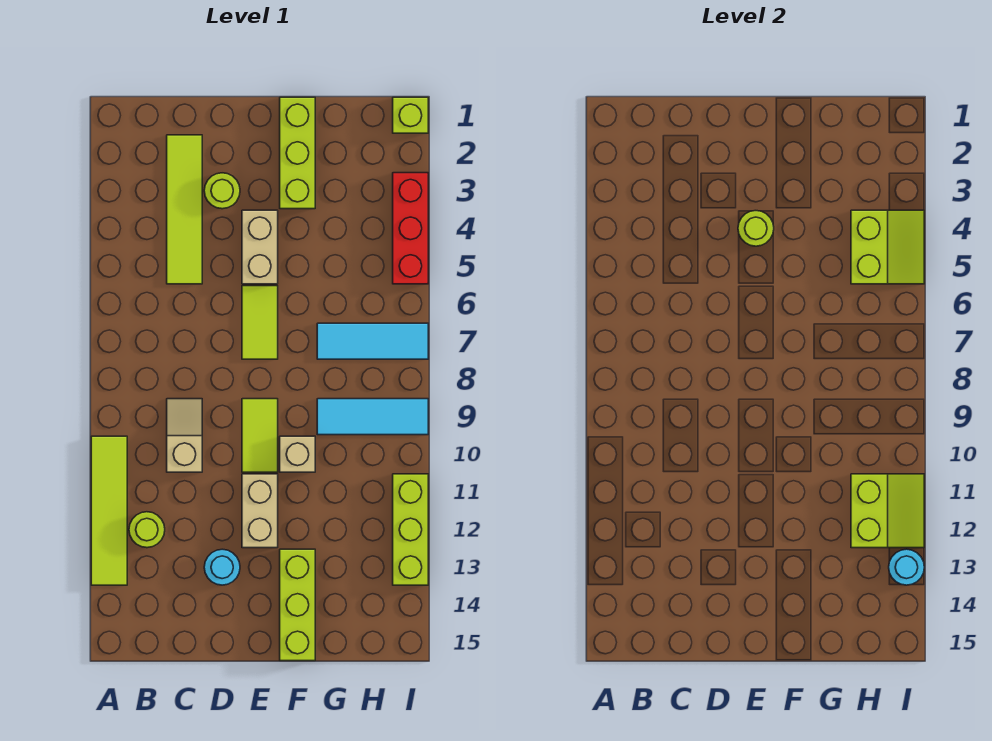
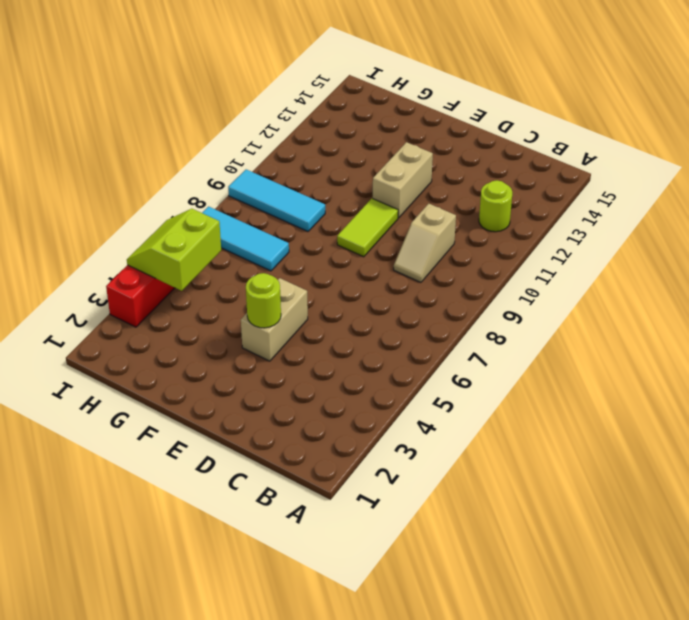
none -> lime 1x4 tile [91,436,127,585]
none -> lime 1x4 tile [167,135,202,284]
none -> lime 1x1 round brick [204,173,240,209]

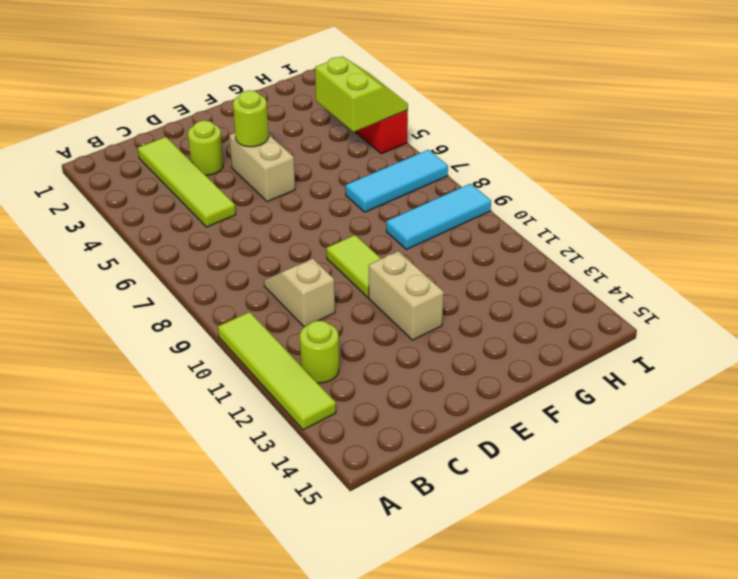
none -> cyan 1x1 round brick [204,549,240,585]
none -> lime 1x2 tile [242,286,278,359]
none -> lime 1x3 brick [280,97,315,209]

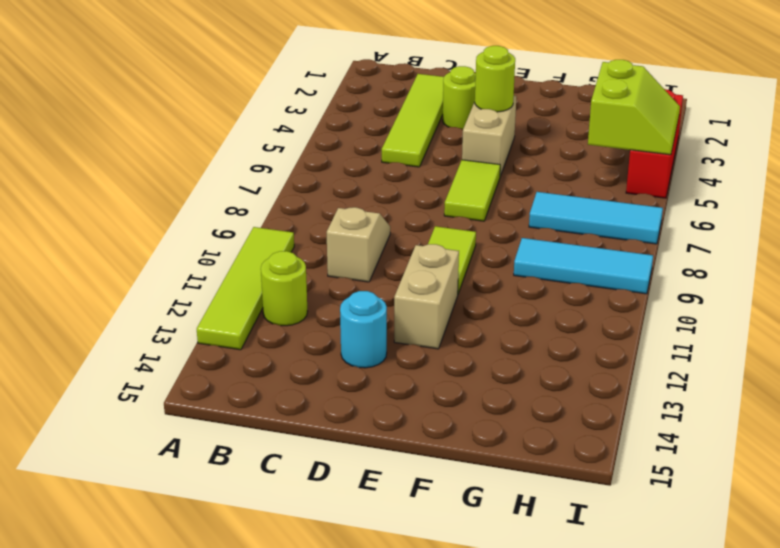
none -> lime 1x3 brick [280,97,315,209]
none -> tan 1x1 brick [280,436,315,472]
none -> lime 1x3 brick [280,549,315,661]

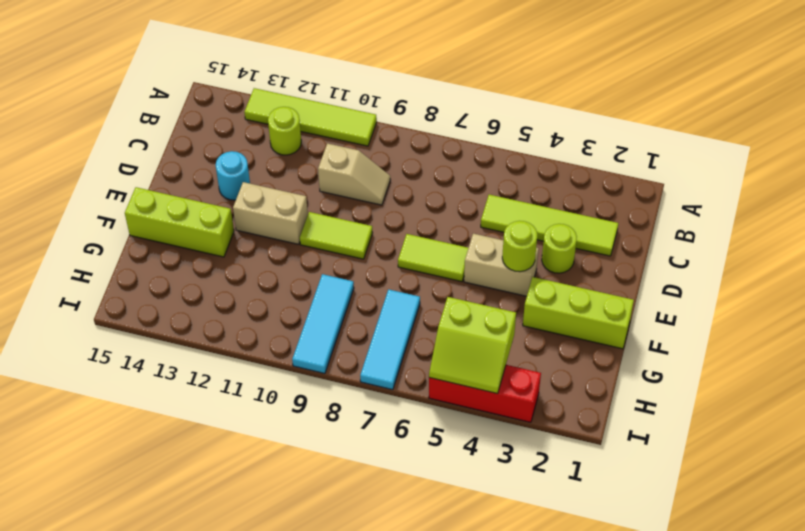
none -> tan 1x1 brick [280,436,315,472]
none -> lime 1x1 brick [393,97,428,133]
none -> lime 1x3 brick [393,474,428,585]

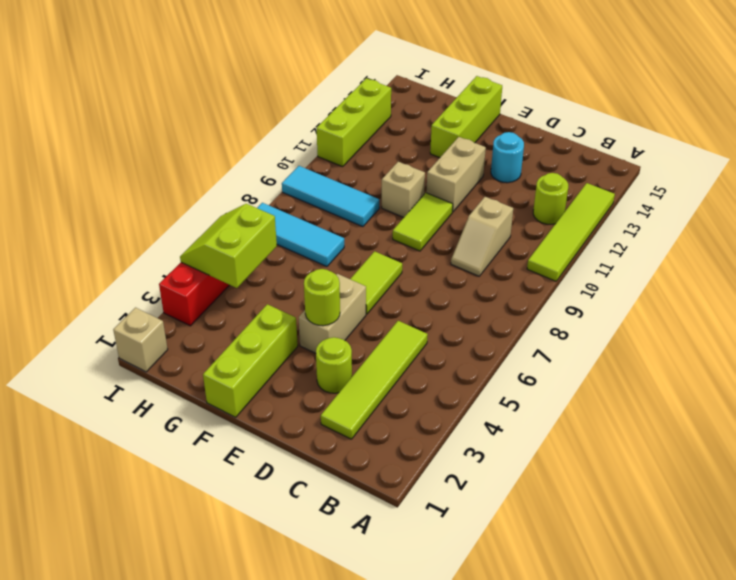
tan 1x1 brick [113,308,168,372] -> lime 1x1 brick [393,97,428,133]
none -> lime 2x2 slope [851,474,924,548]
none -> cyan 1x1 round brick [889,549,924,585]

